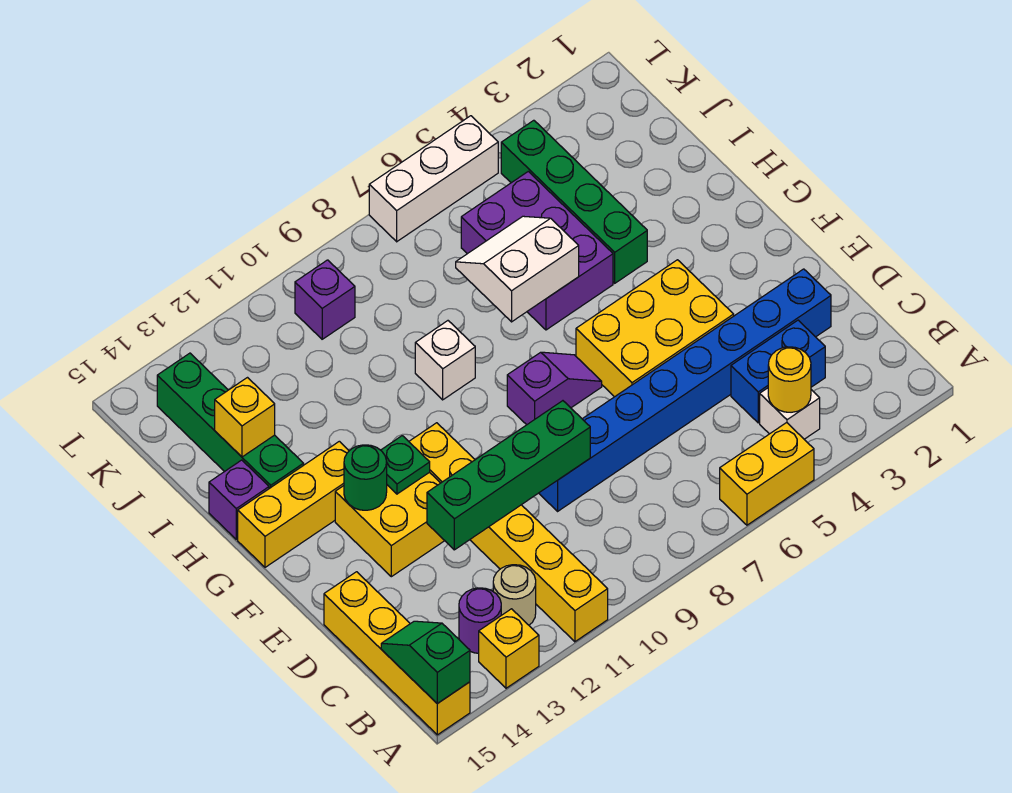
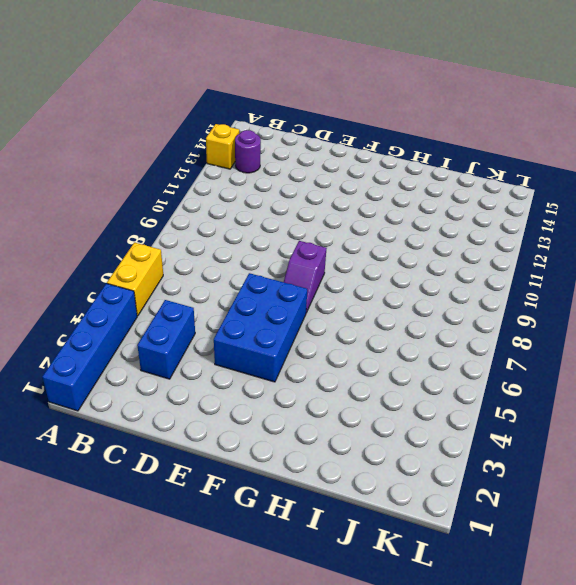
blue 1x4 brick [42,283,137,411] -> none
blue 2x3 brick [214,273,307,382] -> yellow 2x3 brick [576,260,734,397]
none -> yellow 1x6 brick [409,423,608,642]
none -> yellow 1x4 brick [324,572,470,735]
none -> white 1x1 brick [760,388,820,439]

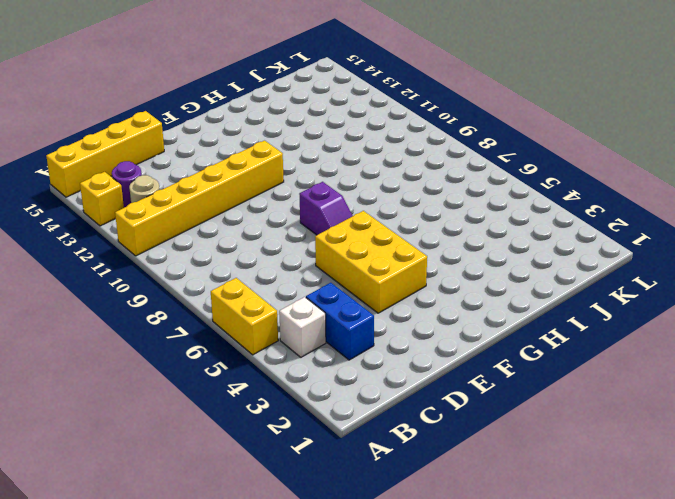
none -> blue 1x8 brick [539,269,831,511]
none -> yellow 2x2 brick [335,472,445,577]
none -> yellow 1x3 brick [238,441,349,567]

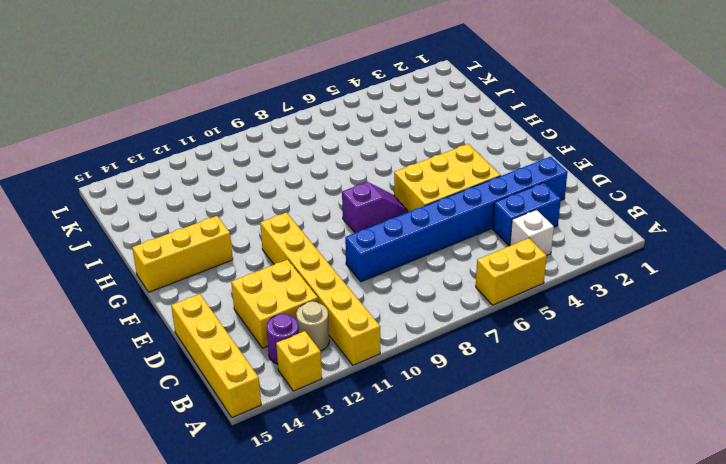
yellow 2x2 brick [231,259,318,348] -> yellow 2x2 brick moved to [335,472,445,577]
none -> green 1x4 brick [501,120,647,283]
none -> purple 2x3 brick [461,171,613,330]
none -> white 1x1 brick [415,321,475,400]

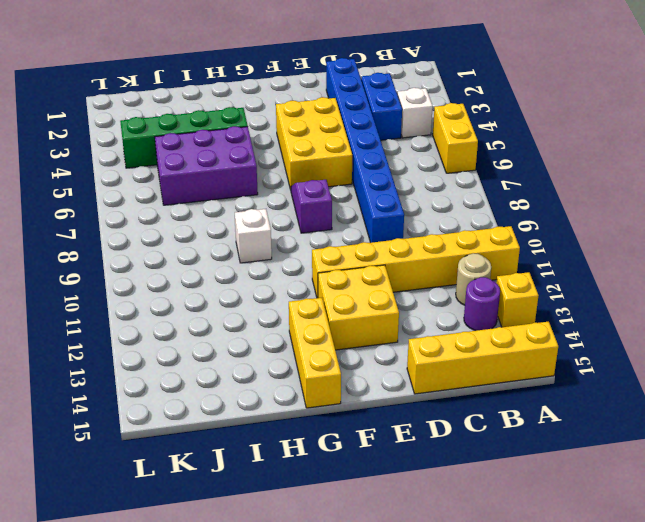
none -> green 1x4 brick [157,353,304,489]
none -> purple 1x1 brick [209,460,269,539]
none -> purple 1x1 brick [295,260,355,339]

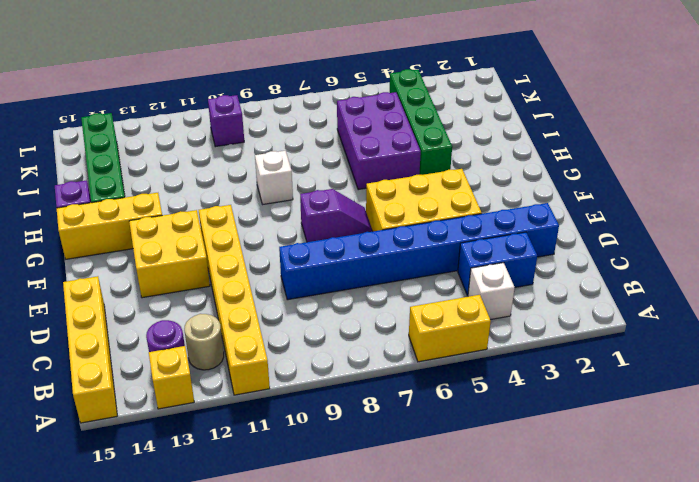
none -> white 1x3 brick [369,116,498,242]
none -> green 1x2 slope [381,621,470,704]
none -> yellow 1x1 round brick [768,347,811,412]

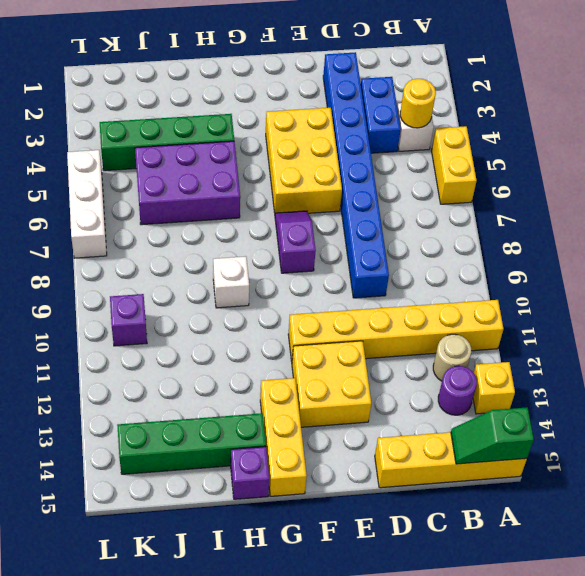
none -> green 1x4 brick [427,401,590,550]
none -> green 1x1 plate [381,436,430,494]
none -> green 1x1 round brick [344,445,387,510]

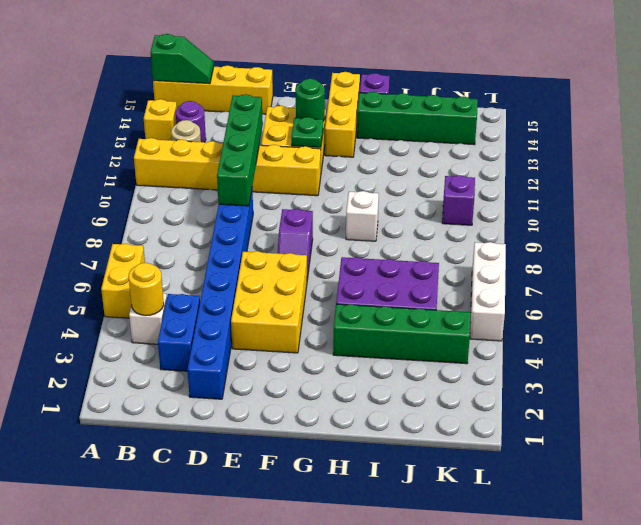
none -> white 2x2 slope [456,216,579,322]
none -> yellow 1x1 brick [215,378,275,457]

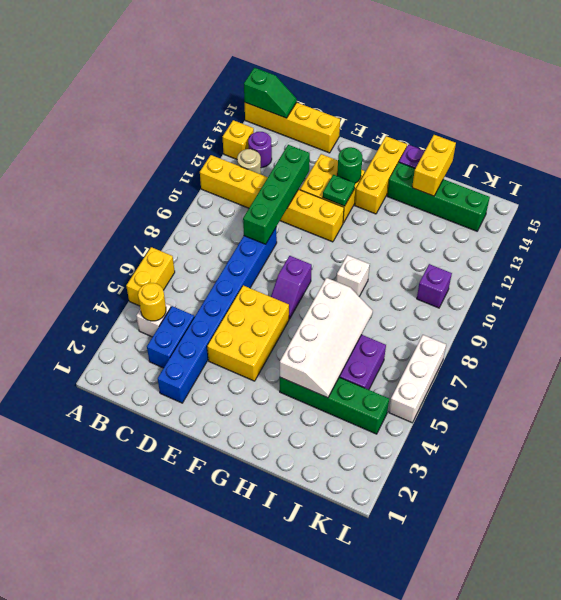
white 2x4 slope [280,278,373,398] -> white 2x2 slope [456,216,579,322]
yellow 1x2 brick [412,135,456,196] -> yellow 1x1 brick [215,378,275,457]

